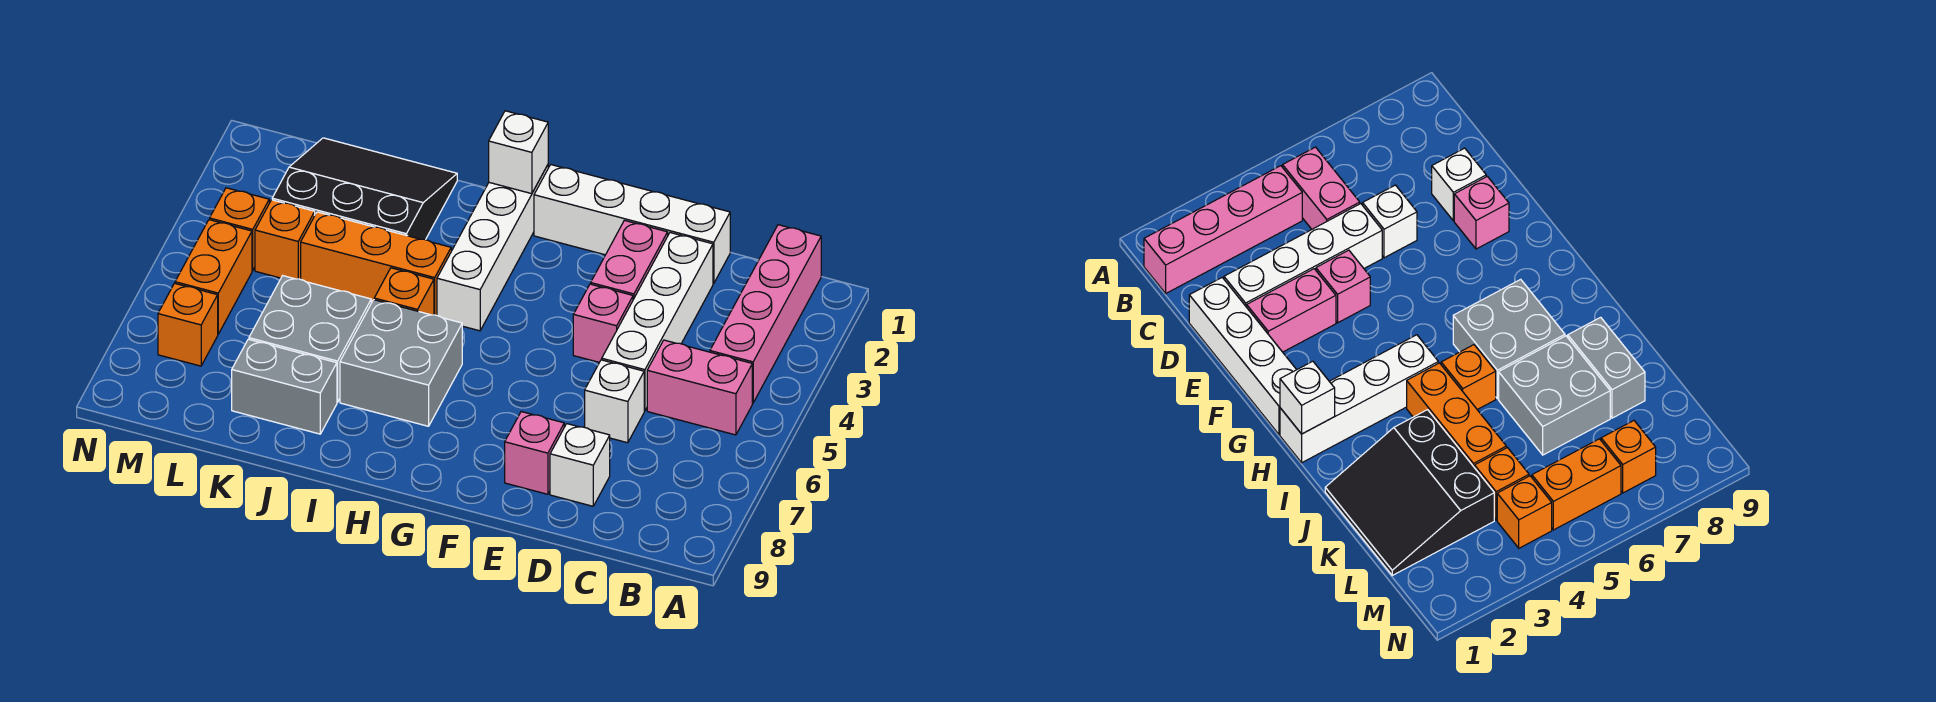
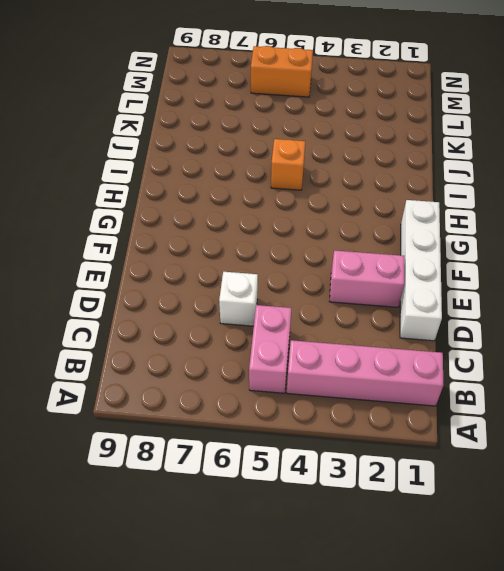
none -> white 1x4 brick [602,233,713,411]
none -> white 1x1 brick [550,424,610,506]
none -> pink 1x1 brick [573,284,633,362]

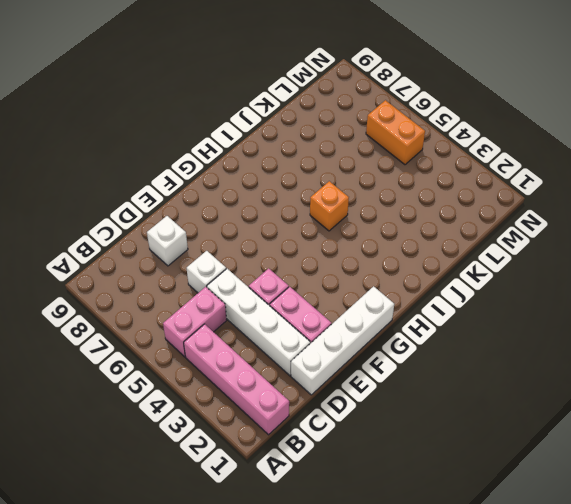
none -> pink 1x1 brick [505,412,564,494]
none -> white 1x4 brick [437,165,548,331]
none -> grey 2x2 brick [340,300,462,426]

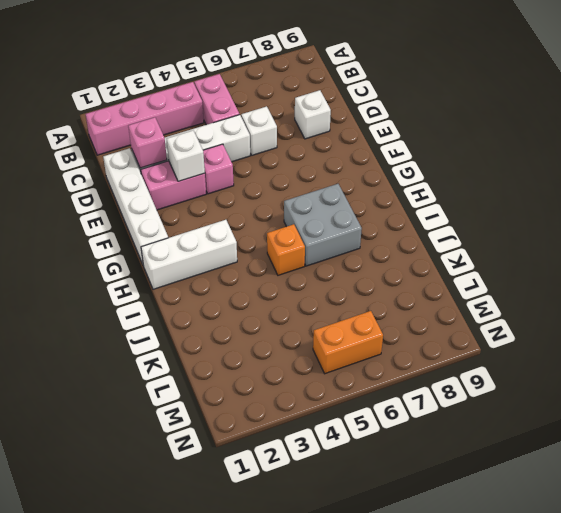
pink 1x1 brick [128,117,167,168] -> pink 1x1 brick moved to [505,412,564,494]
white 1x1 brick [167,131,205,181] -> white 1x1 brick moved to [489,111,548,194]
white 1x3 brick [141,220,237,289] -> white 1x4 brick [437,165,548,331]
none -> orange 1x3 brick [301,212,451,315]
none -> black 3x3 slope [272,138,457,240]
none -> grey 2x2 brick [249,276,371,402]

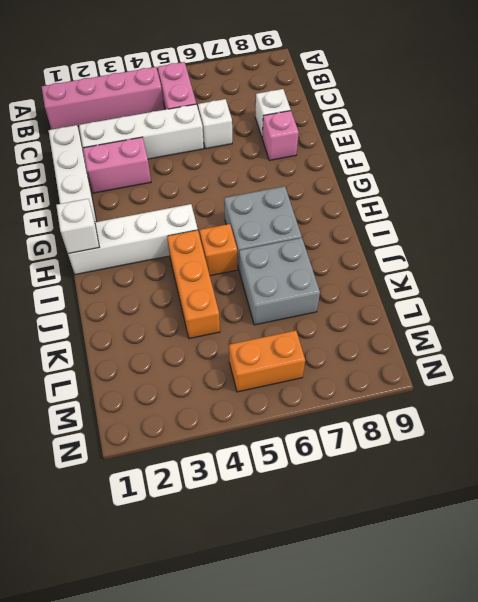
none -> pink 1x1 brick [573,284,633,362]
none -> black 3x3 slope [272,138,457,240]
none -> grey 1x2 brick [232,339,337,434]

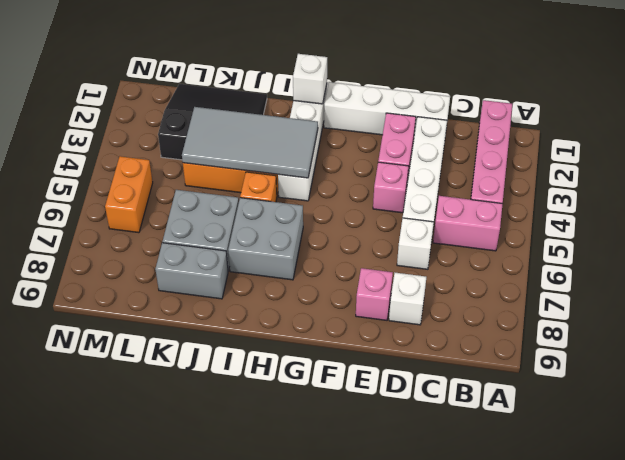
grey 2x4 tile [182,107,318,178] -> none
none -> orange 1x1 brick [255,200,315,279]
none -> orange 1x1 brick [210,188,269,271]
none -> orange 1x1 brick [158,283,218,366]

